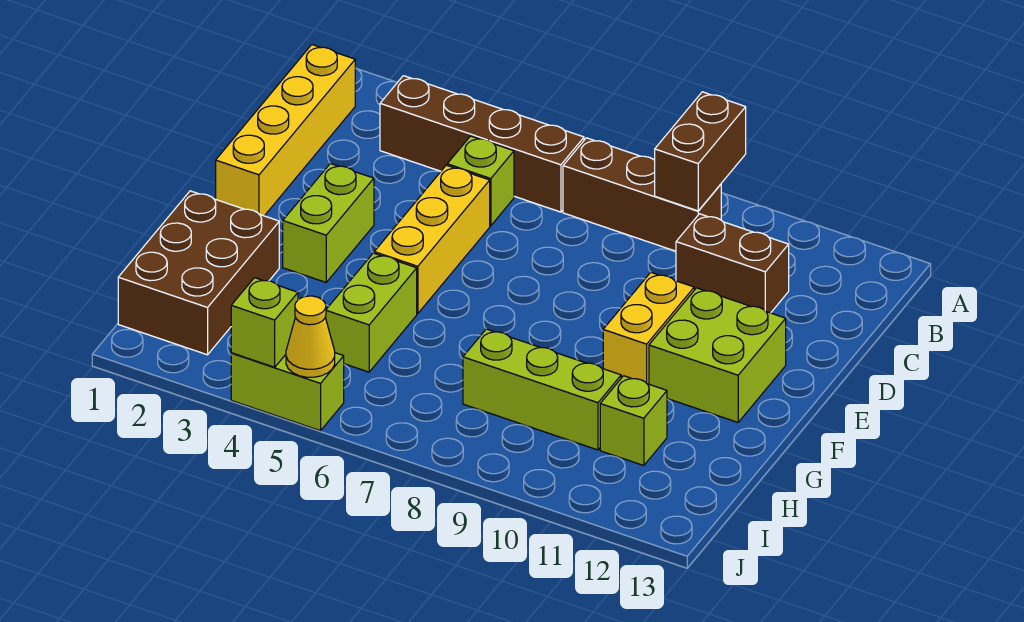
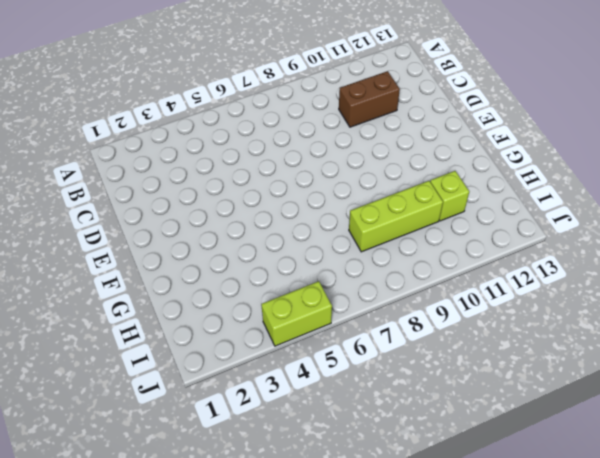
none -> yellow 1x4 brick [216,45,355,216]
none -> brown 1x4 brick [380,76,584,212]
none -> brown 1x3 brick [563,138,721,251]

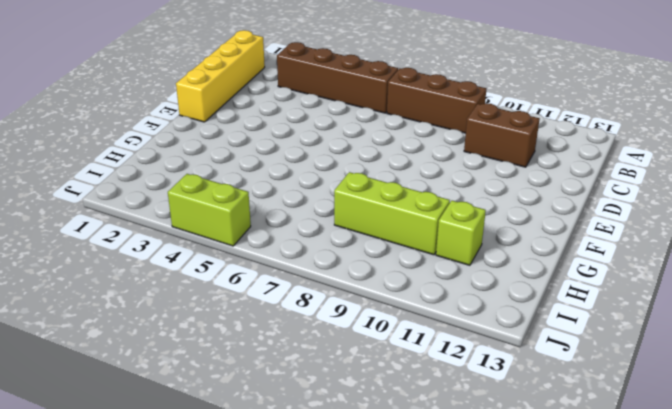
none -> lime 1x1 brick [447,136,514,226]
none -> yellow 1x3 brick [374,165,490,314]
none -> lime 1x2 brick [283,163,374,282]

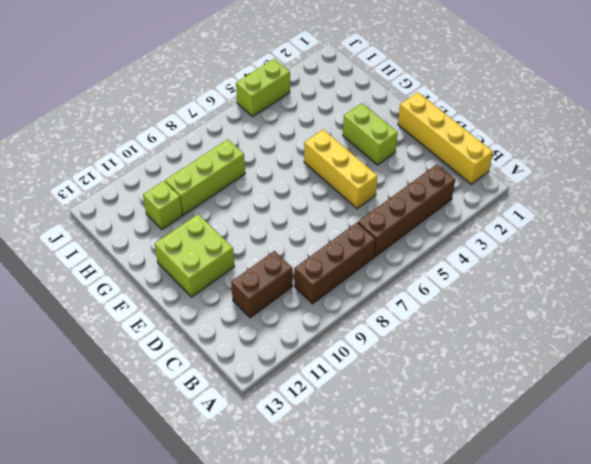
none -> lime 1x1 brick [447,136,514,226]
none -> yellow 1x2 brick [603,273,694,384]
none -> brown 2x3 brick [118,191,279,355]

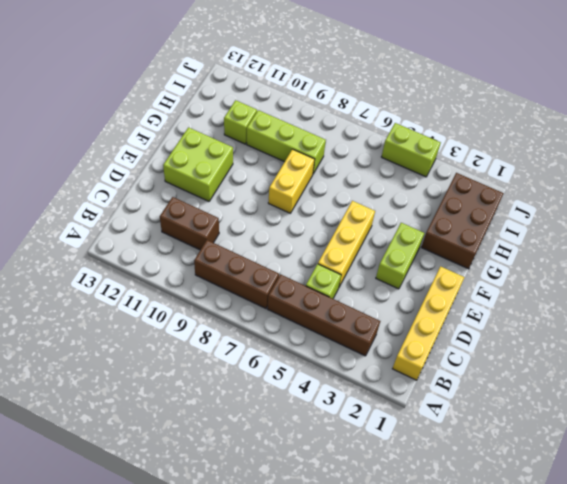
yellow 1x2 brick [268,149,315,213] -> yellow 1x2 brick moved to [603,273,694,384]
none -> lime 1x2 brick [325,253,417,372]
none -> brown 1x2 brick [655,92,746,211]
none -> lime 1x1 brick [231,278,298,367]

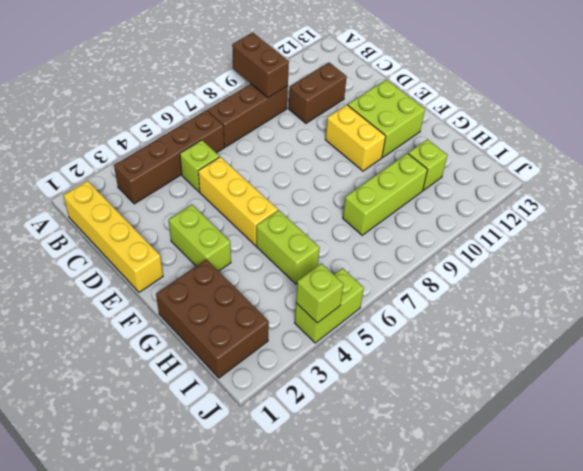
none -> yellow 1x1 cone [286,296,335,377]

